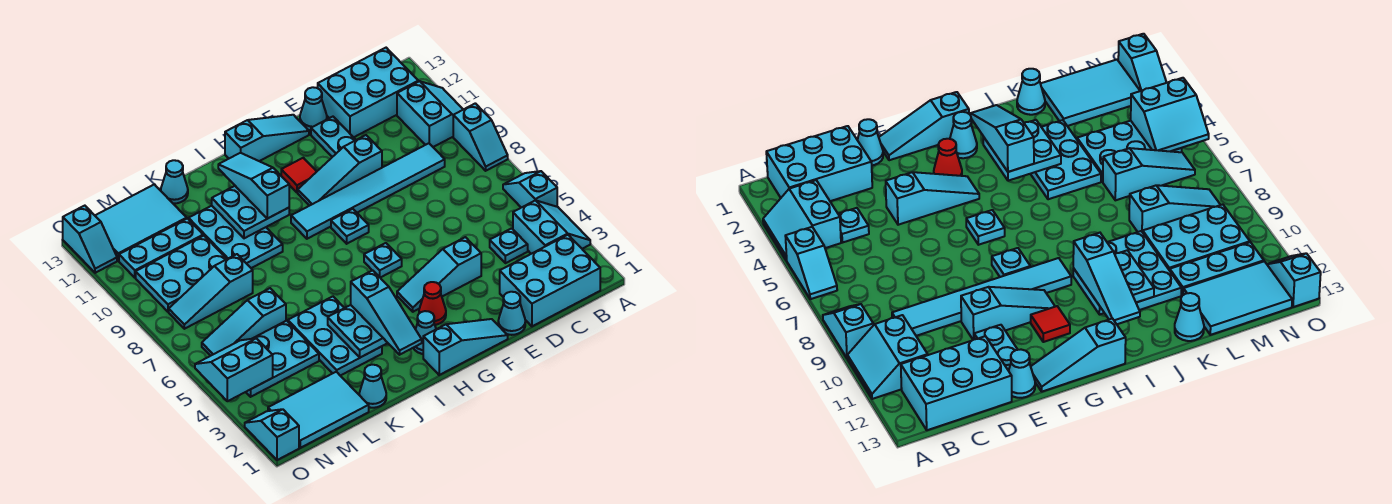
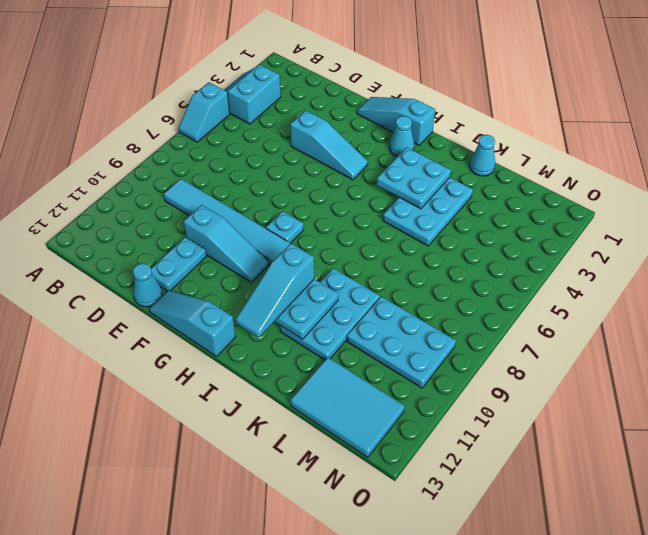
none -> cyan 1x2 slope [453,103,508,171]
none -> cyan 2x2 slope [397,81,463,147]
none -> cyan 2x3 brick [500,235,600,326]
none -> cyan 2x3 brick [318,48,418,137]

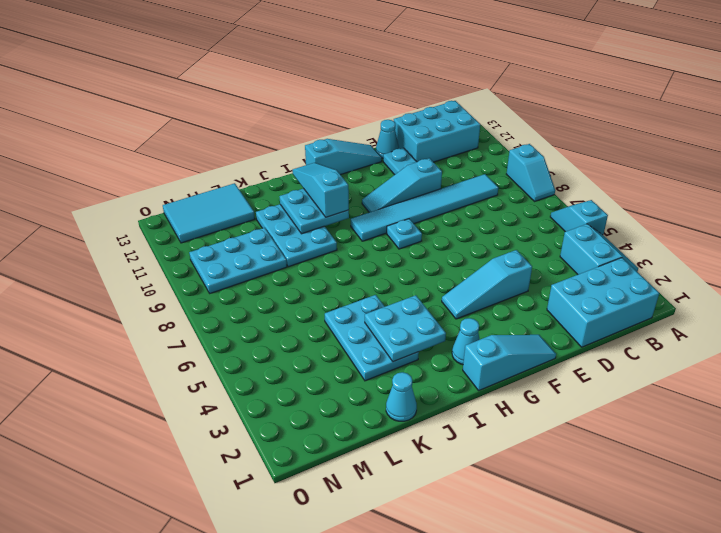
none -> cyan 2x2 slope [397,81,463,147]
none -> cyan 1x1 plate [490,228,528,263]
none -> cyan 1x1 cone [498,292,525,335]
none -> red 1x1 cone [419,282,446,325]

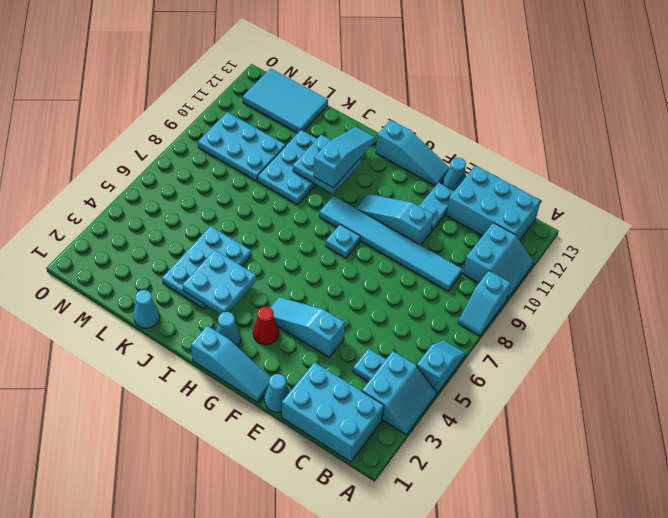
none -> cyan 1x1 plate [364,243,402,278]
none -> red 1x1 tile [281,158,317,193]
none -> cyan 1x1 cone [161,160,188,203]
none -> cyan 2x3 tile [268,372,369,448]

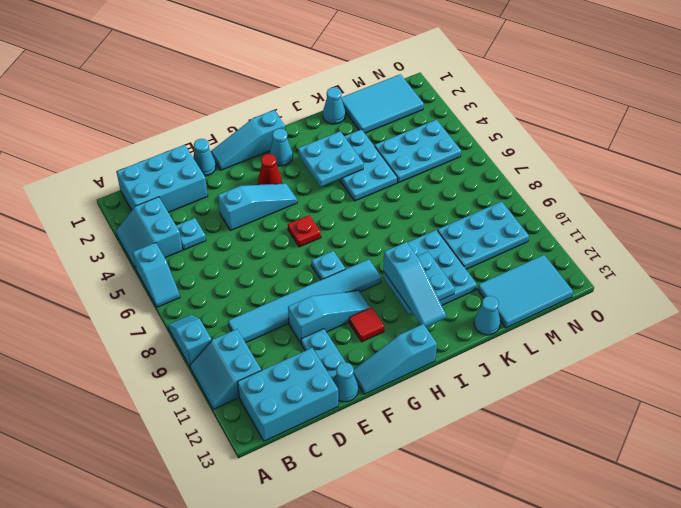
red 1x1 plate [288,215,321,247] -> cyan 1x1 plate [364,243,402,278]
none -> cyan 1x3 slope [202,288,286,356]
none -> cyan 1x3 slope [169,254,253,329]
none -> cyan 1x3 plate [119,219,203,278]
none -> cyan 1x2 slope [245,409,299,460]

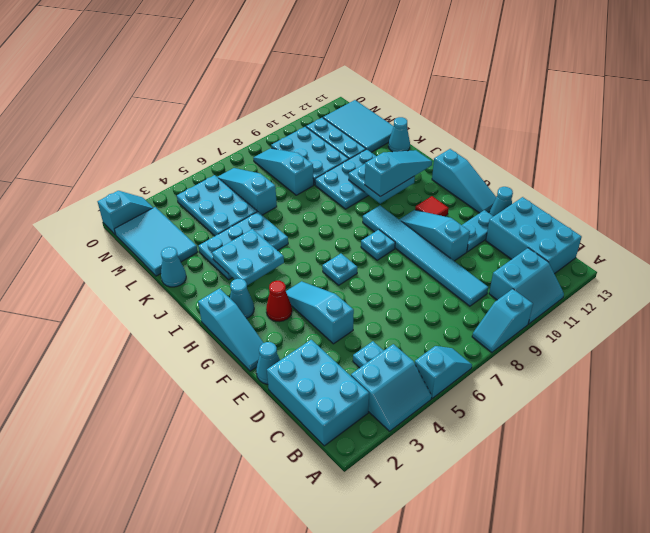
none -> cyan 1x2 slope [63,206,117,273]
none -> cyan 2x2 slope [195,338,273,401]
none -> cyan 1x3 slope [351,270,422,355]

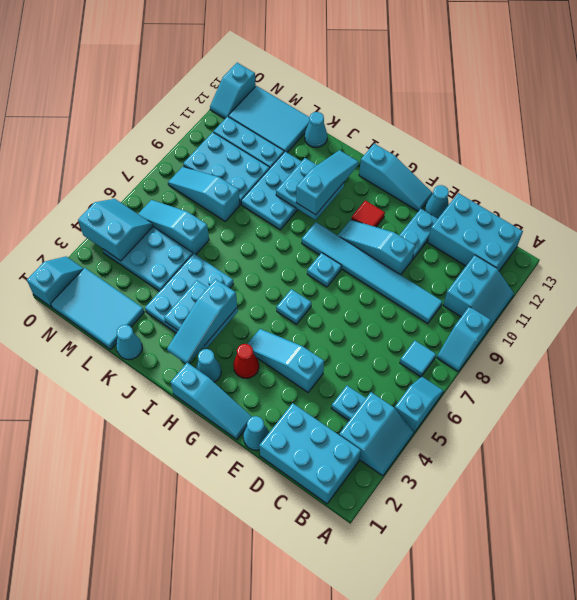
cyan 1x1 tile [400,341,436,377] -> none

